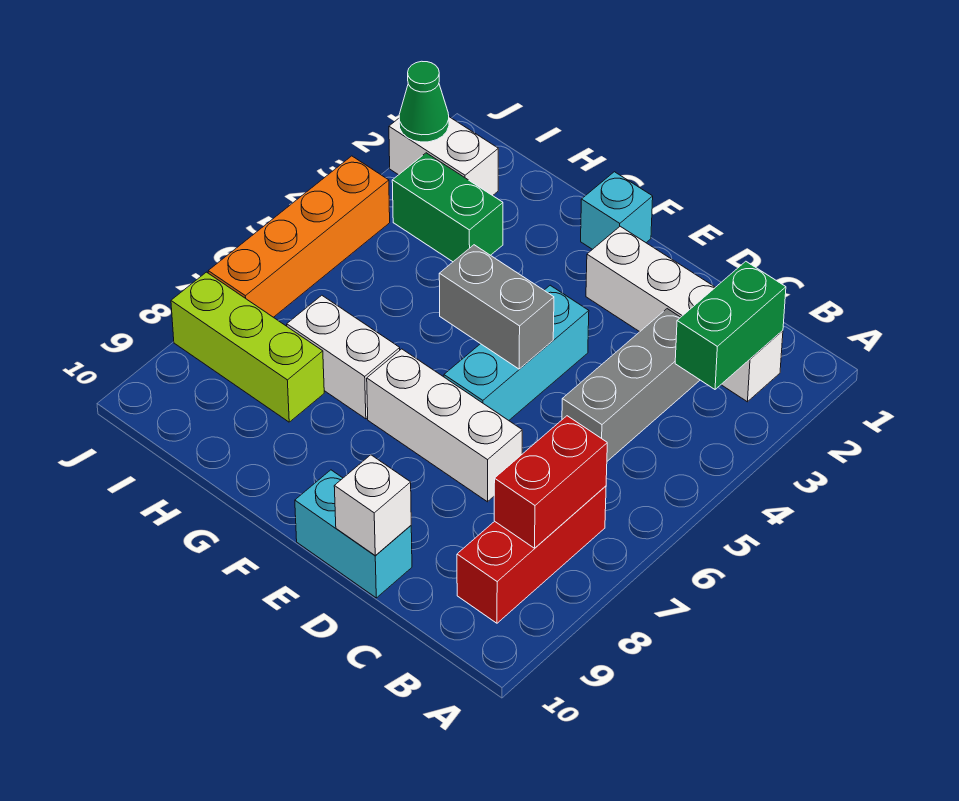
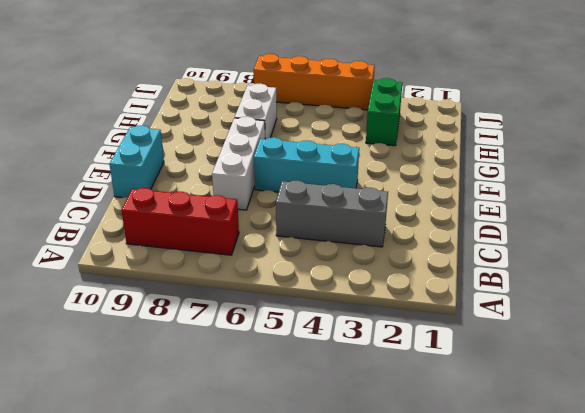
none -> white 1x4 brick [586,226,783,402]
none -> cyan 1x1 brick [581,172,653,249]
none -> lime 1x3 brick [171,272,324,422]

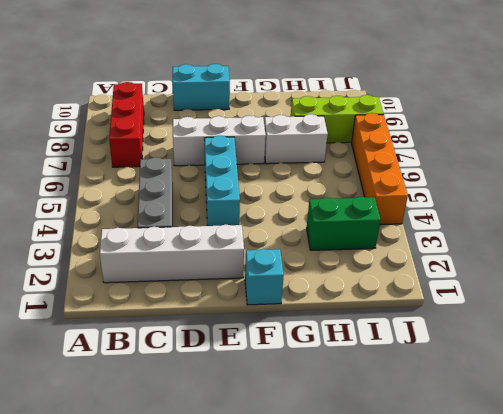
none -> white 1x2 brick [389,117,498,196]
none -> green 1x2 brick [675,261,786,389]
none -> red 1x2 brick [494,416,607,548]

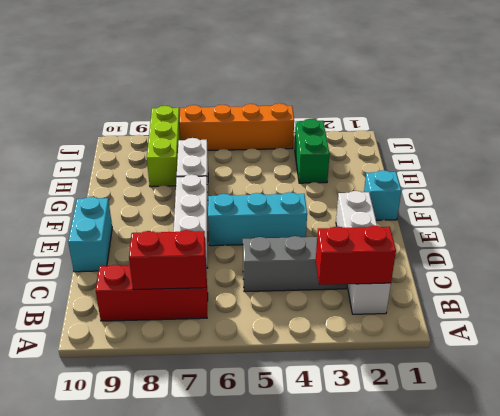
red 1x2 brick [316,226,396,285] -> green 1x2 brick [675,261,786,389]
none -> white 1x2 brick [389,117,498,196]
none -> white 1x1 brick [334,455,411,555]
none -> grey 1x2 brick [439,245,554,369]

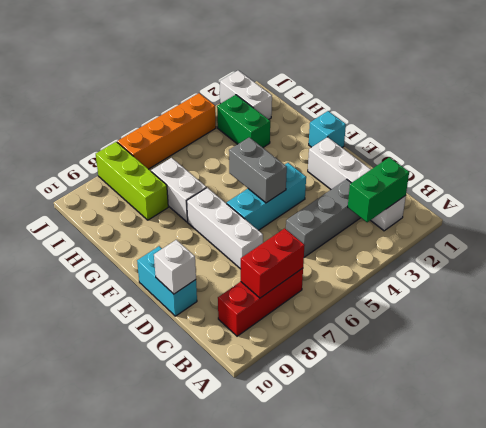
none -> green 1x1 cone [399,61,449,142]

